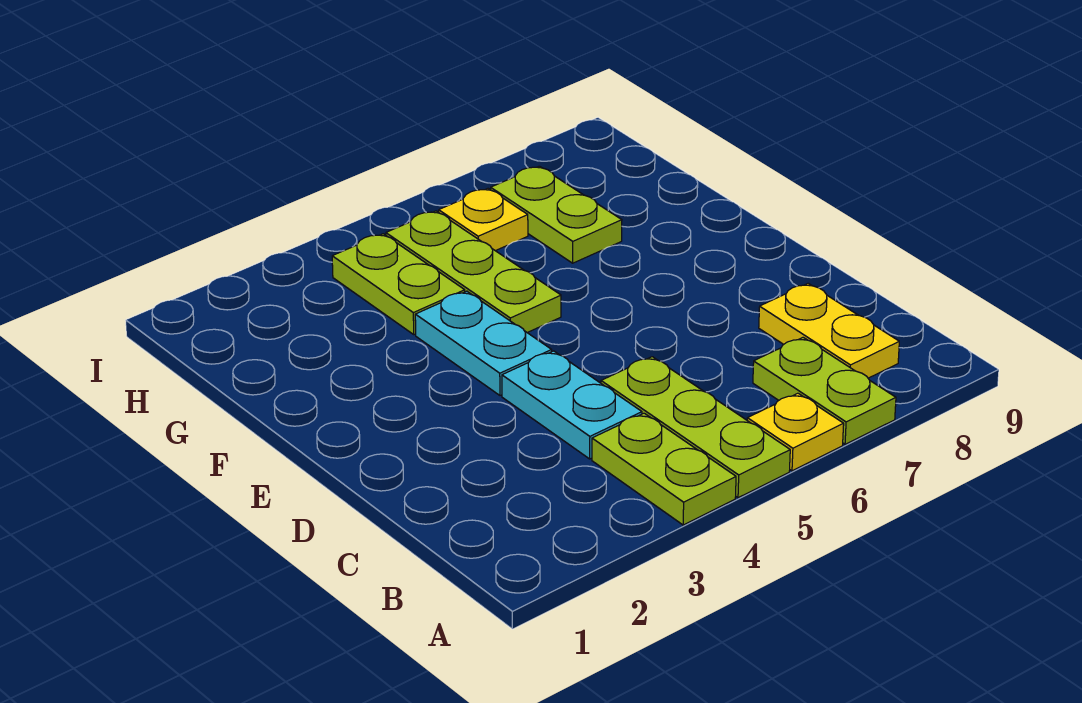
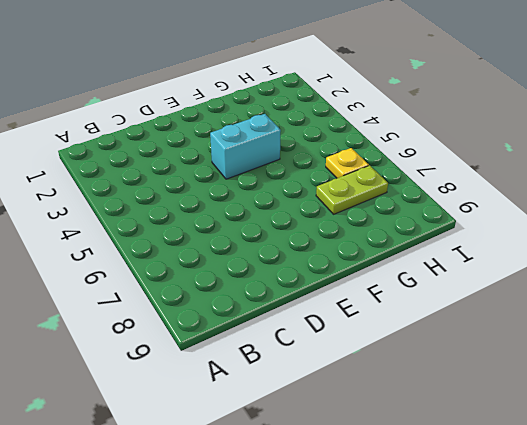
cyan 1x2 brick [210,114,281,179] -> cyan 1x2 plate [415,291,552,395]
none -> lime 1x2 plate [592,413,736,525]
none -> lime 1x3 plate [601,357,790,498]

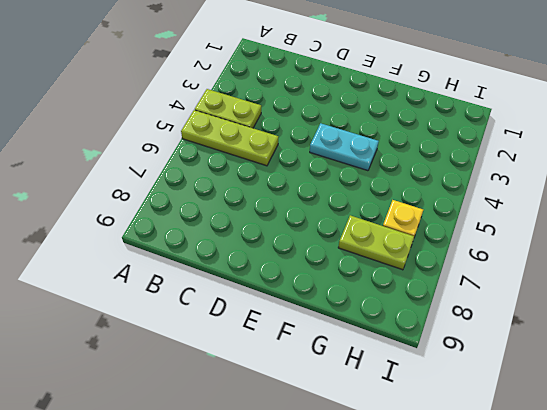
none -> yellow 1x1 plate [747,393,844,471]
none -> lime 1x2 plate [753,337,896,444]

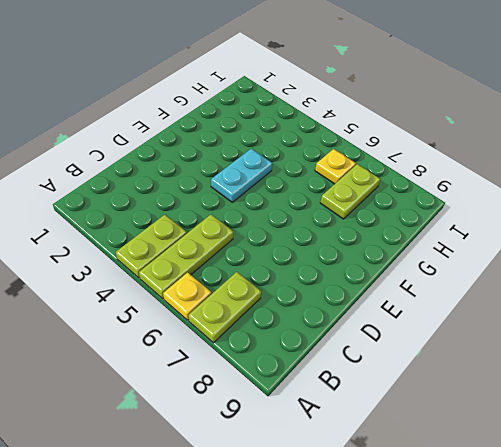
none -> yellow 1x2 plate [759,283,899,378]
none -> cyan 1x2 plate [502,351,642,459]

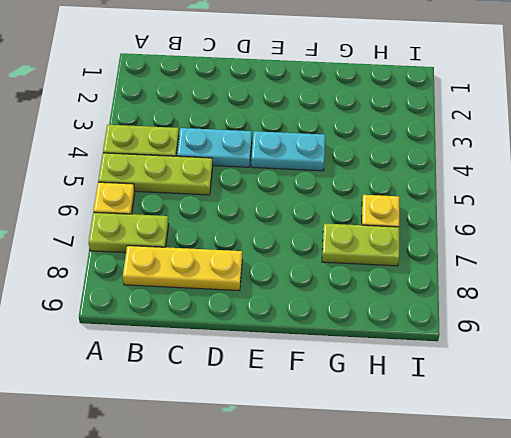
yellow 1x3 plate [123,246,242,291] -> yellow 1x2 plate [759,283,899,378]
none -> lime 1x3 plate [386,211,561,333]
none -> lime 1x2 plate [332,234,465,335]

